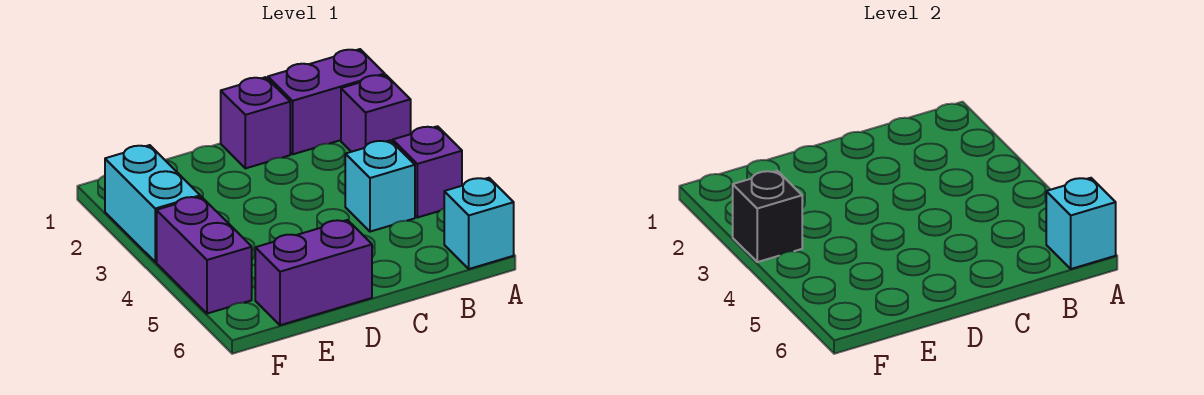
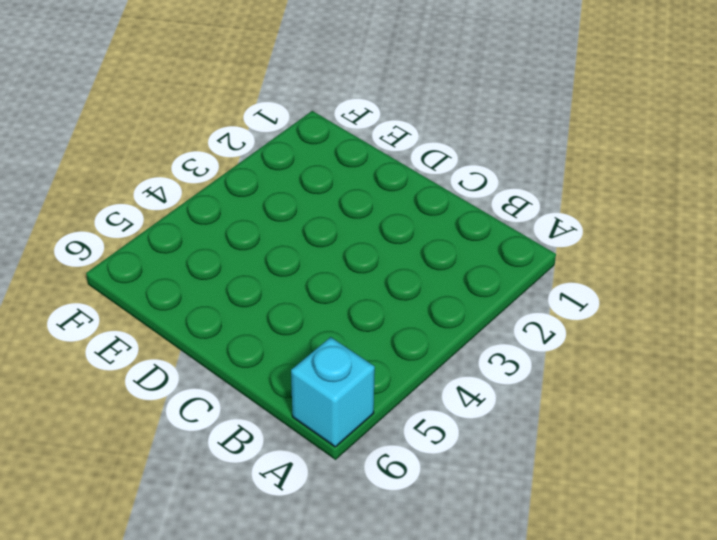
none -> purple 1x2 brick [268,49,385,154]
none -> purple 1x1 brick [341,75,411,152]

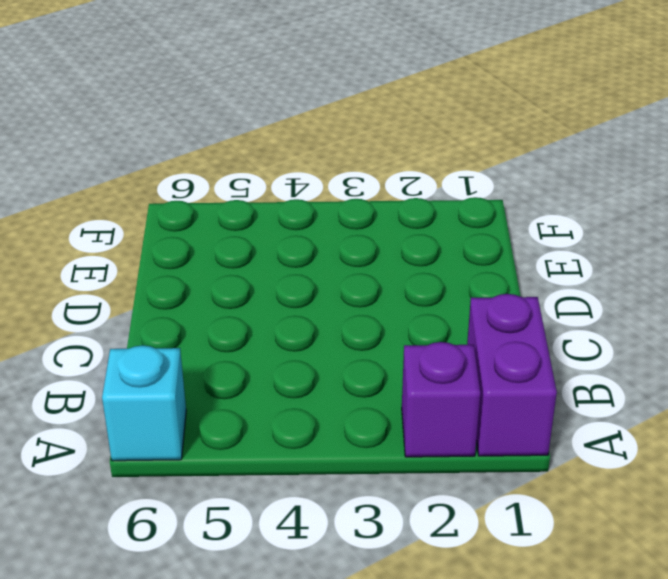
none -> purple 1x1 brick [393,126,462,217]
none -> cyan 1x1 brick [345,140,415,232]

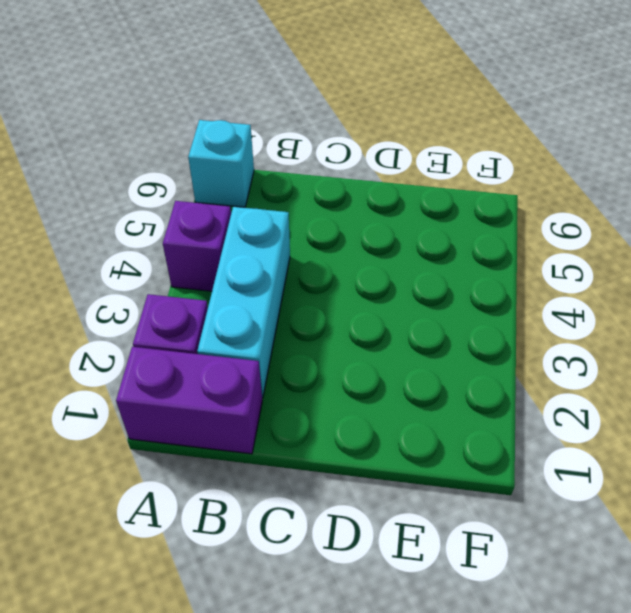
cyan 1x3 brick [197,207,290,398] -> cyan 1x1 brick [345,140,415,232]
none -> purple 1x1 brick [221,77,290,168]
none -> purple 1x2 brick [255,220,372,325]

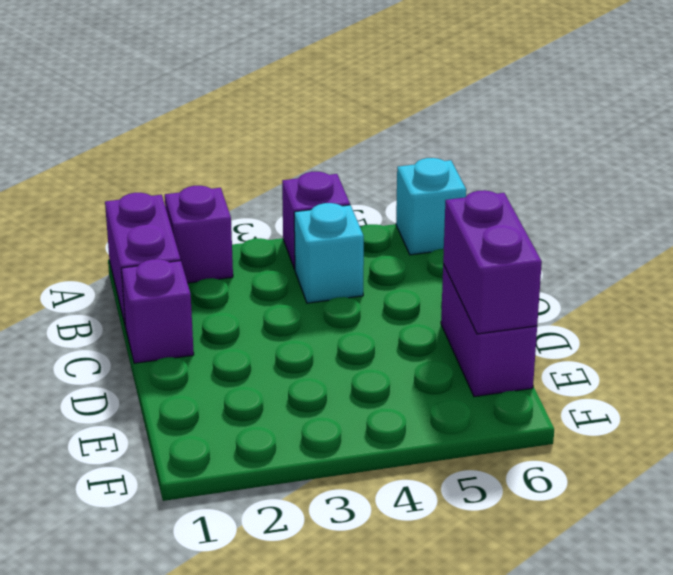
purple 1x2 brick [443,190,542,334] -> purple 1x2 brick turned to [157,197,252,314]
none -> cyan 1x2 brick [105,145,200,262]
none -> cyan 1x1 brick [1046,178,1116,269]

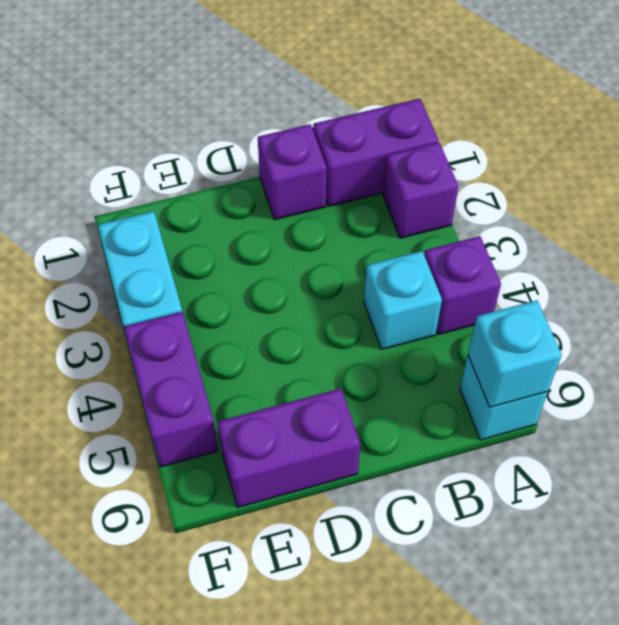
none -> black 1x1 brick [733,171,802,262]

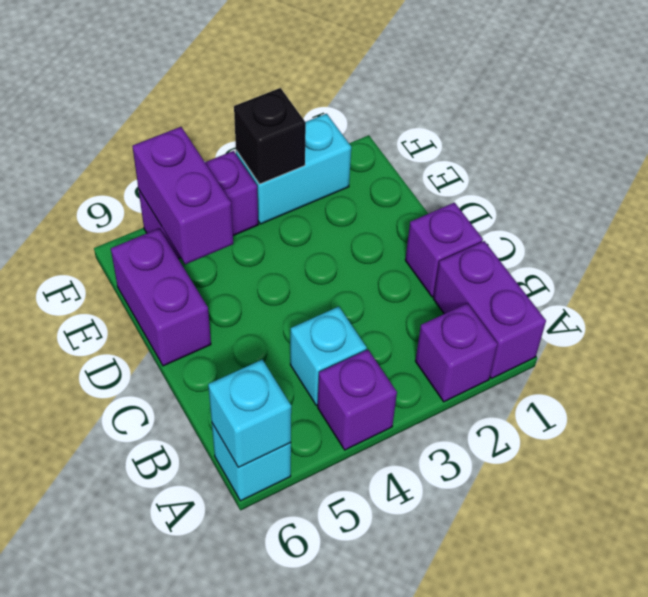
purple 1x2 brick [132,127,233,264] -> none

